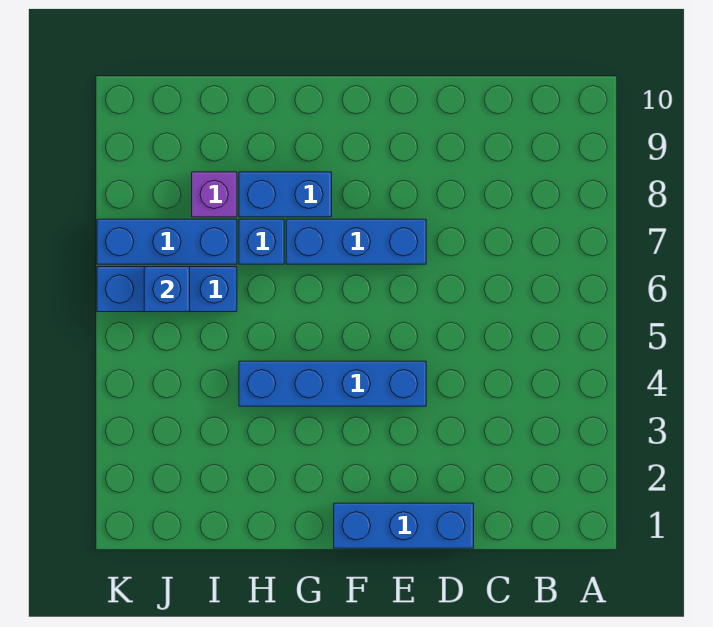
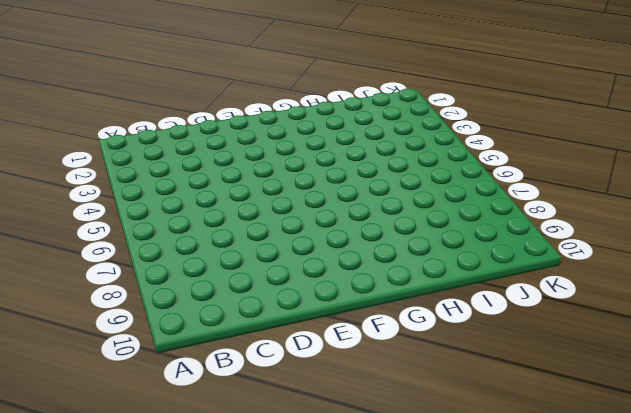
none -> blue 1x3 brick [334,503,474,548]
none -> blue 1x4 brick [239,361,426,406]

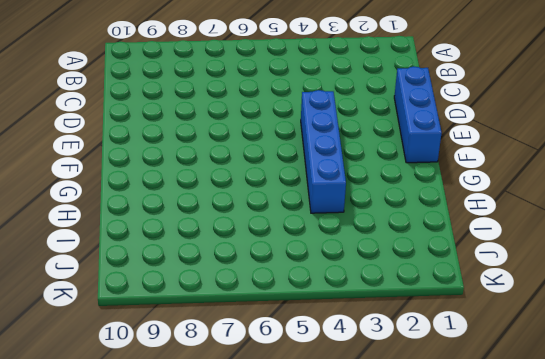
none -> blue 1x3 brick [286,219,426,264]
none -> blue 1x2 brick [239,172,332,217]

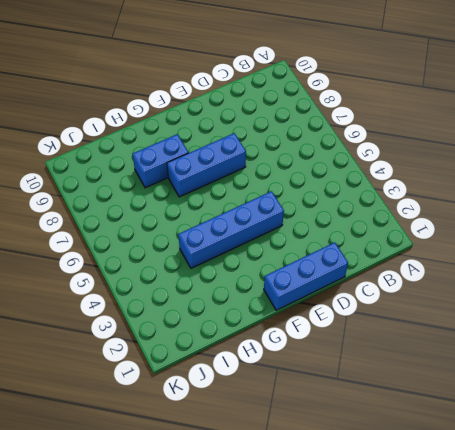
none -> blue 1x1 brick [239,219,284,264]
none -> blue 1x3 brick [97,267,237,312]

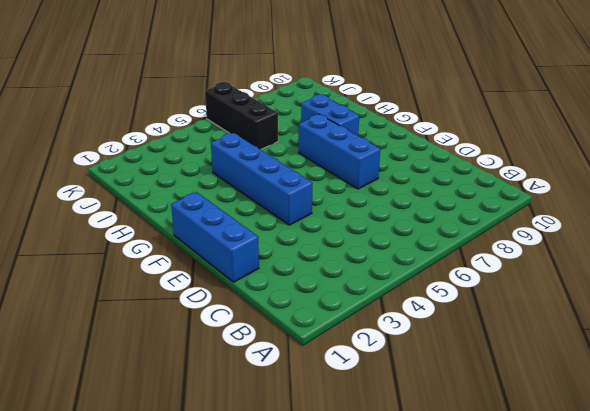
black 1x3 brick [205,82,278,150] -> blue 1x3 brick [97,267,237,312]
none -> blue 1x1 brick [239,219,284,264]
none -> blue 1x3 brick [97,219,237,264]

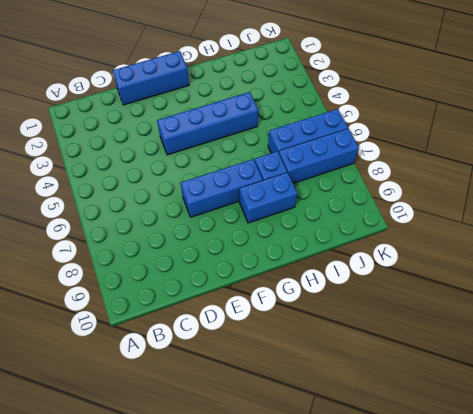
none -> purple 1x1 brick [192,172,237,217]
none -> blue 1x1 brick [144,267,190,312]

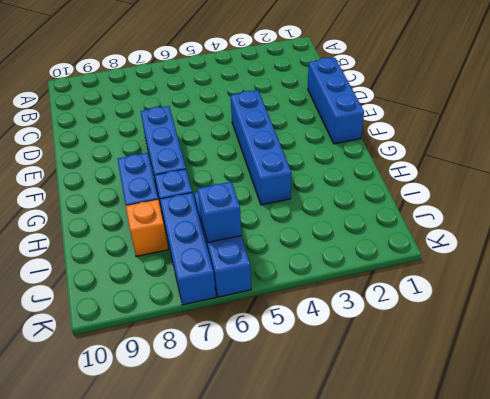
orange 1x1 brick [126,199,168,256] -> purple 1x1 brick [192,172,237,217]

